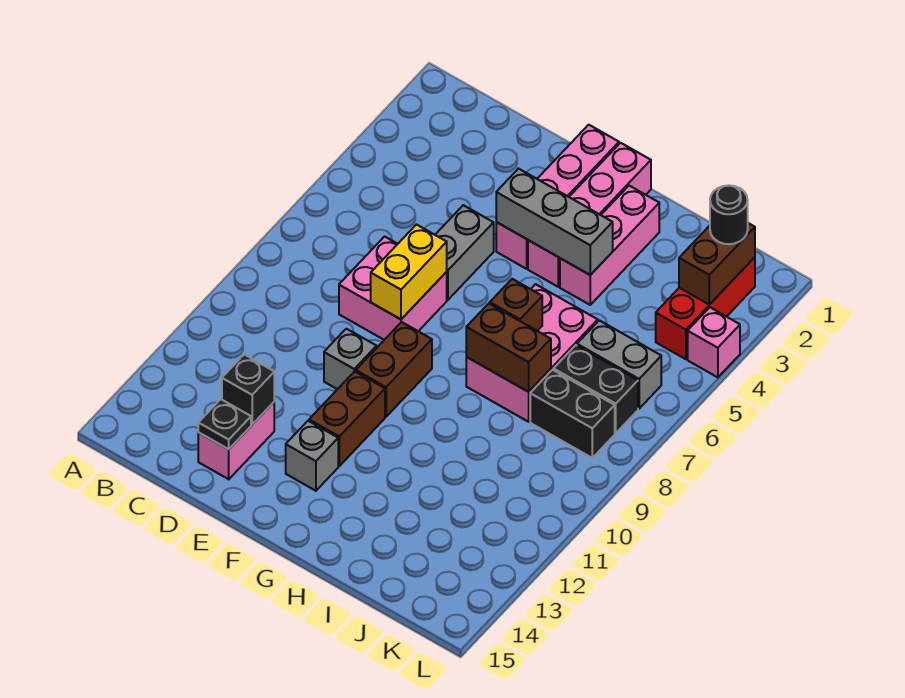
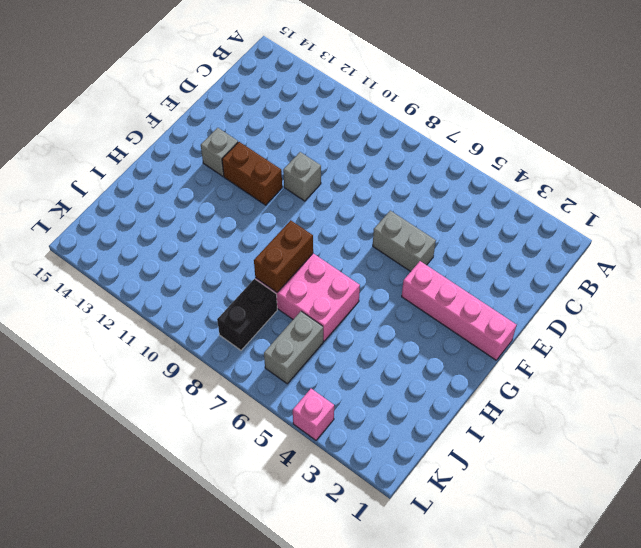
none -> pink 2x2 brick [339,237,447,340]
none -> pink 1x2 brick [198,402,274,479]
none -> brown 1x2 brick [356,322,432,417]

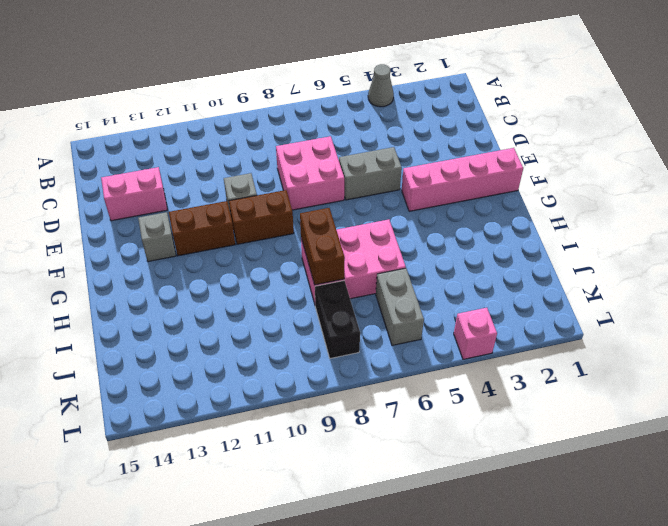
grey 1x1 cone [368,64,394,107] -> none
none -> pink 1x4 brick [528,143,651,287]
none -> pink 1x3 brick [560,186,659,305]
none -> black 1x2 brick [554,345,638,433]

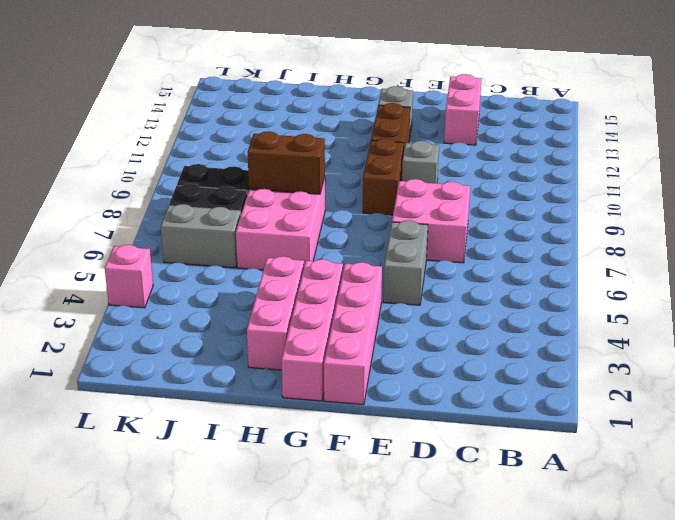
none -> red 1x3 brick [656,257,755,359]
none -> black 1x1 brick [222,355,274,424]
none -> black 1x1 plate [198,399,251,449]

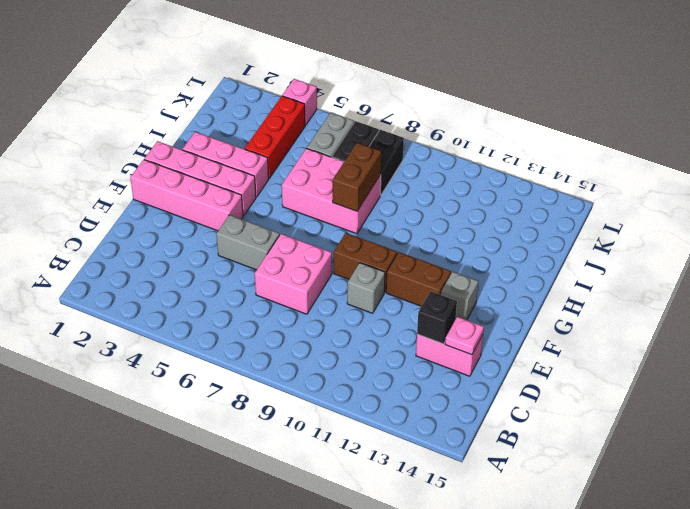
pink 1x1 plate [445,317,484,355] -> black 1x1 plate [198,399,251,449]
red 1x3 brick [245,96,305,178] -> red 1x3 brick turned to [656,257,755,359]
none -> yellow 1x2 brick [371,225,447,319]
none -> grey 1x3 brick [496,169,613,275]
none -> brown 1x1 brick [490,279,542,331]

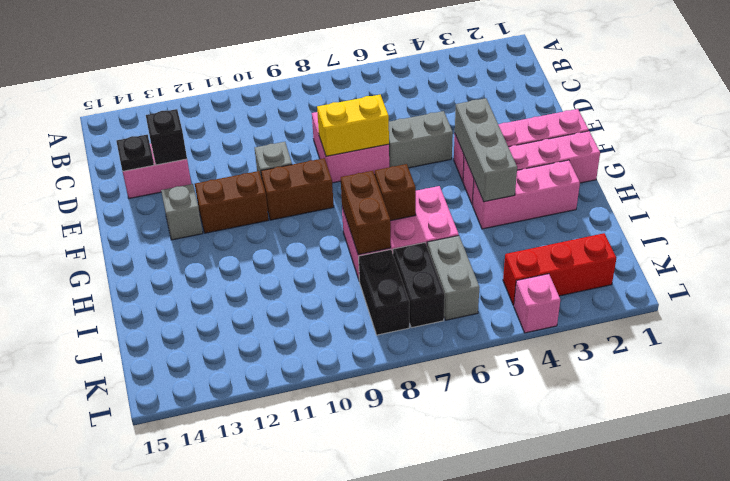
none -> brown 1x2 brick [679,223,755,305]
none -> black 1x1 round brick [710,185,748,244]

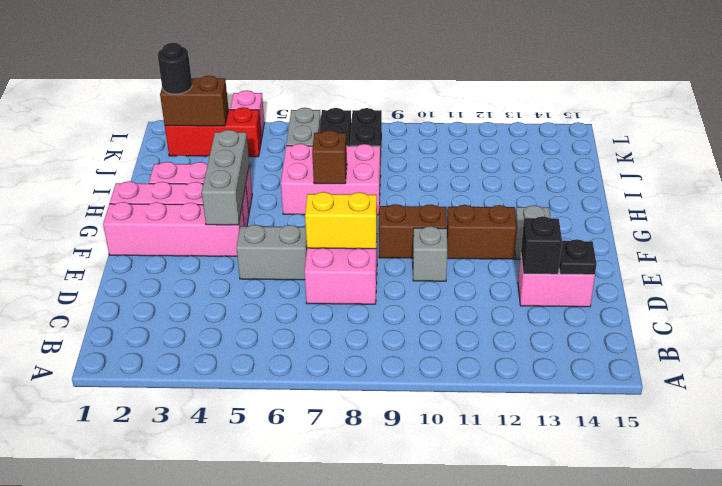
none -> brown 1x2 brick [466,304,551,392]

